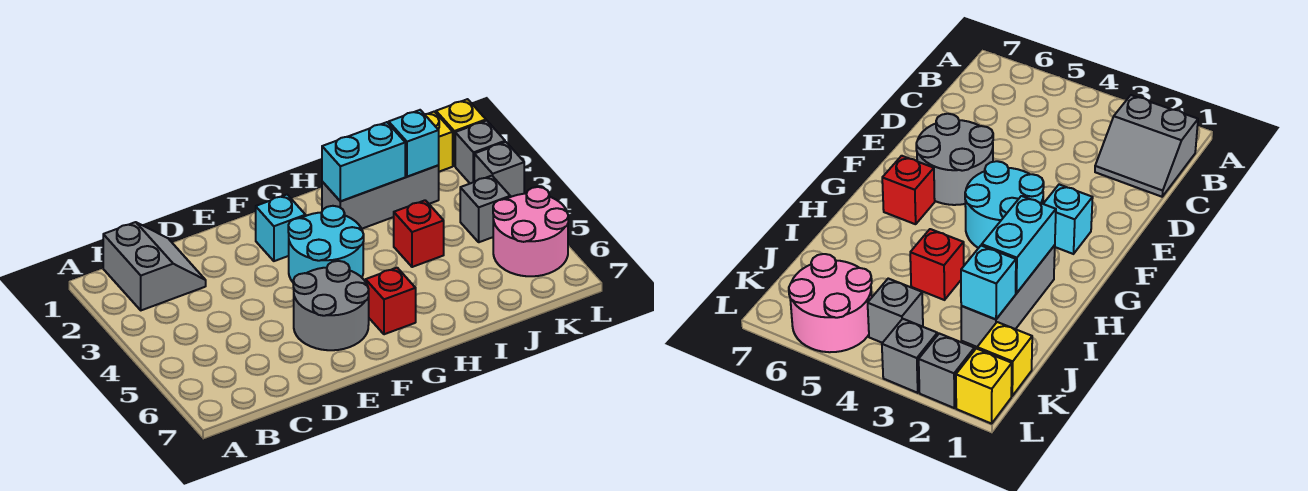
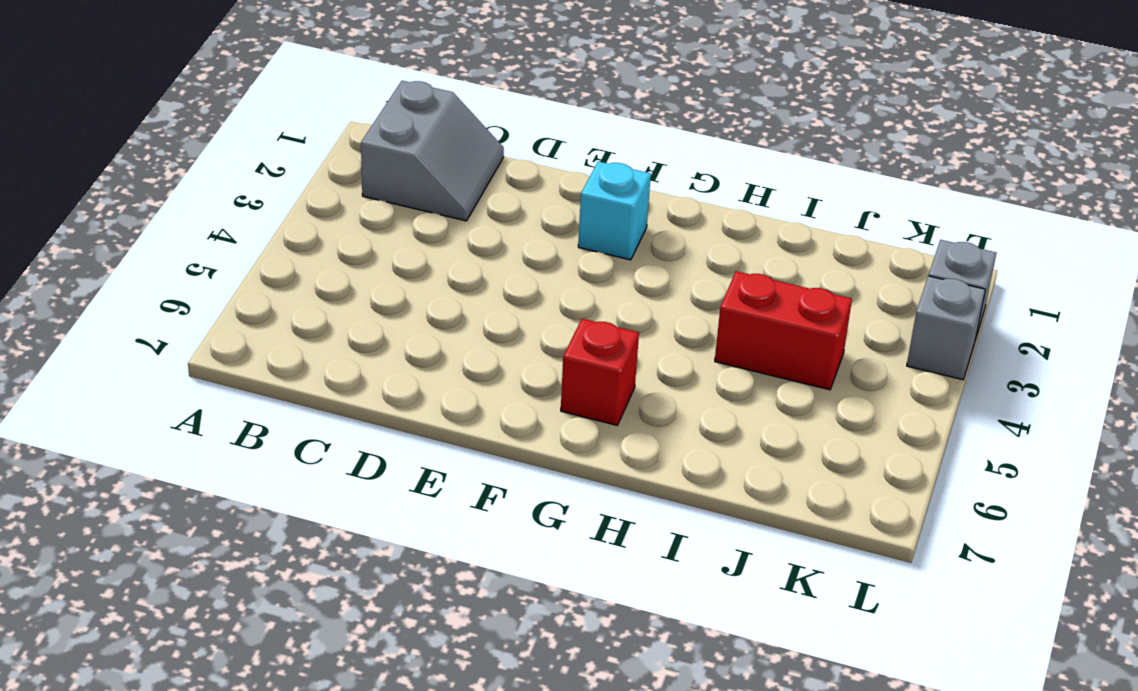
red 1x2 brick [715,271,852,390] -> red 1x1 brick [394,200,444,267]
none -> grey 2x2 round brick [293,261,369,350]
none -> cyan 2x2 round brick [288,206,364,282]
none -> grey 1x3 brick [322,166,439,229]

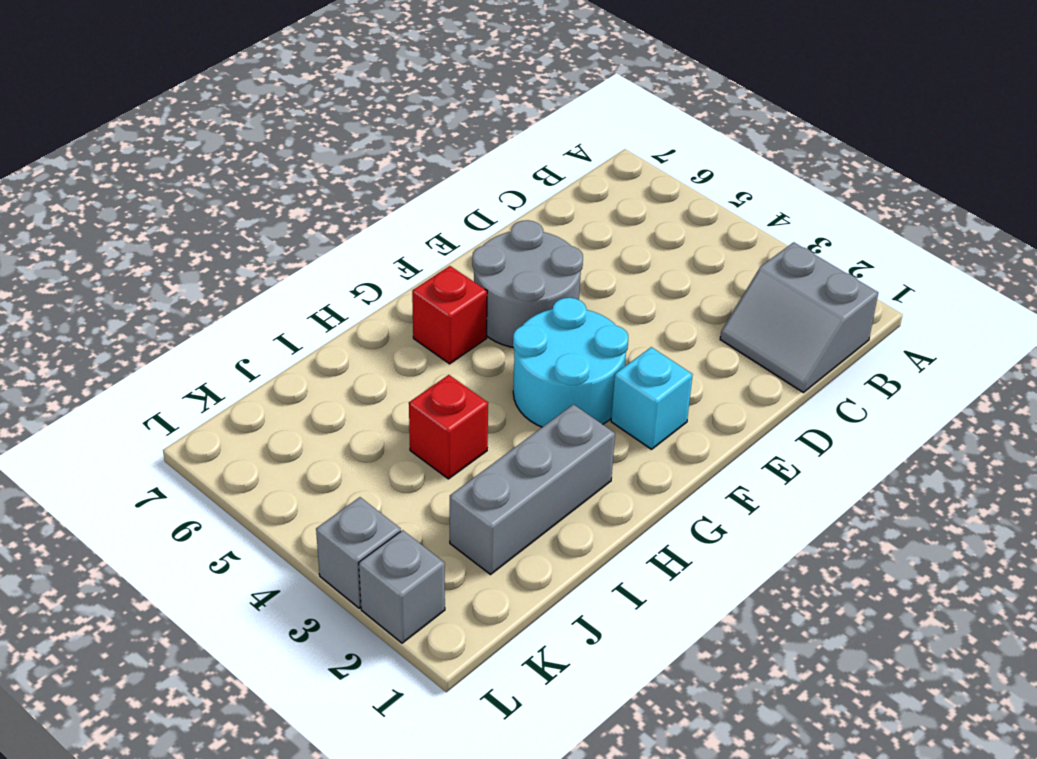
none -> yellow 1x1 brick [425,111,453,172]
none -> grey 1x1 brick [460,176,510,242]
none -> pink 2x2 round brick [493,187,568,276]

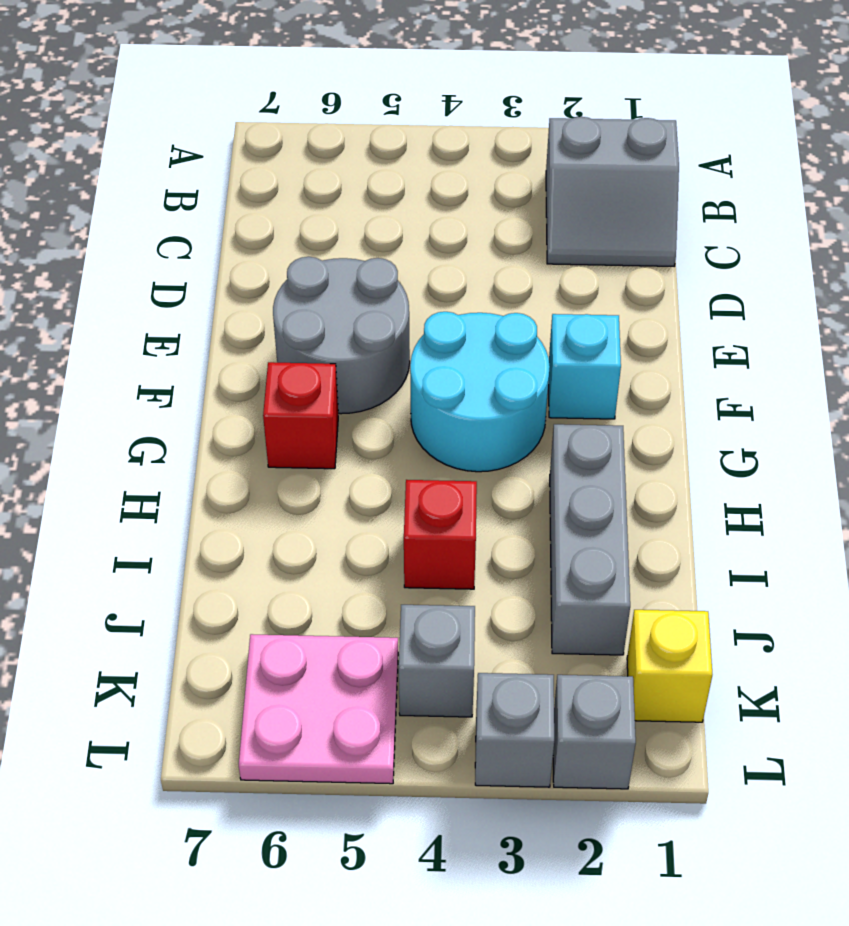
pink 2x2 plate [239,634,398,784] -> pink 2x2 round brick [493,187,568,276]
none -> yellow 1x1 brick [436,99,486,166]
none -> cyan 1x2 brick [322,122,405,201]
none -> cyan 1x1 brick [389,110,439,177]

